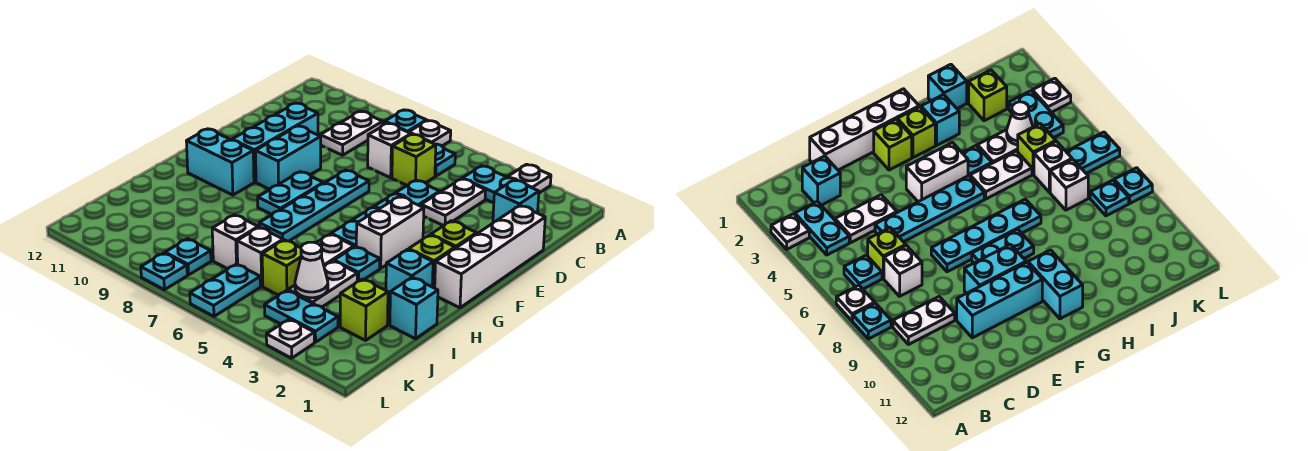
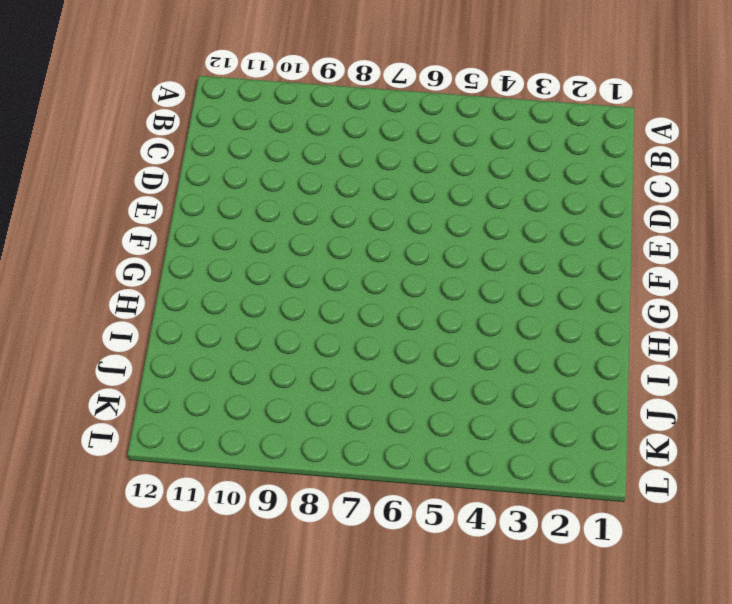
none -> white 1x1 plate [508,164,551,193]
none -> white 1x1 plate [409,120,451,146]
none -> cyan 1x1 plate [385,110,427,132]
none -> cyan 1x2 plate [462,166,518,203]

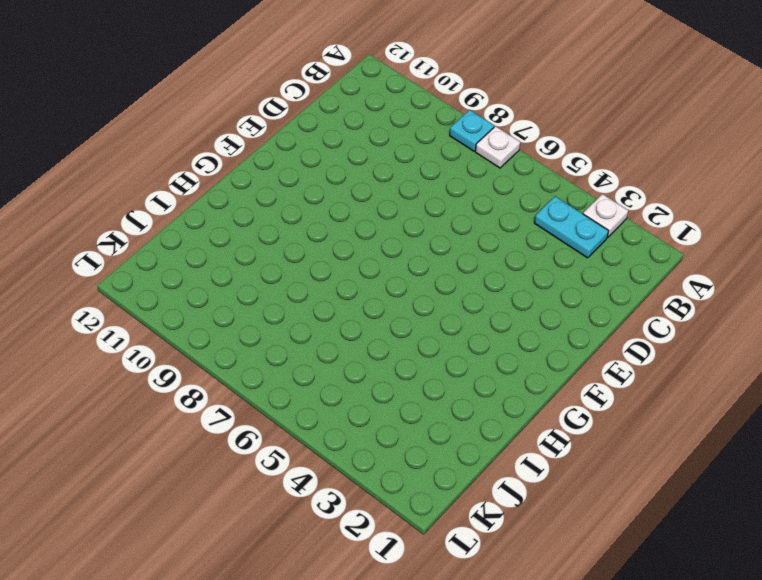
none -> cyan 1x1 plate [435,144,455,176]
none -> white 1x2 plate [320,111,383,155]
none -> cyan 1x1 brick [493,180,539,223]
none -> white 1x2 plate [421,179,486,226]

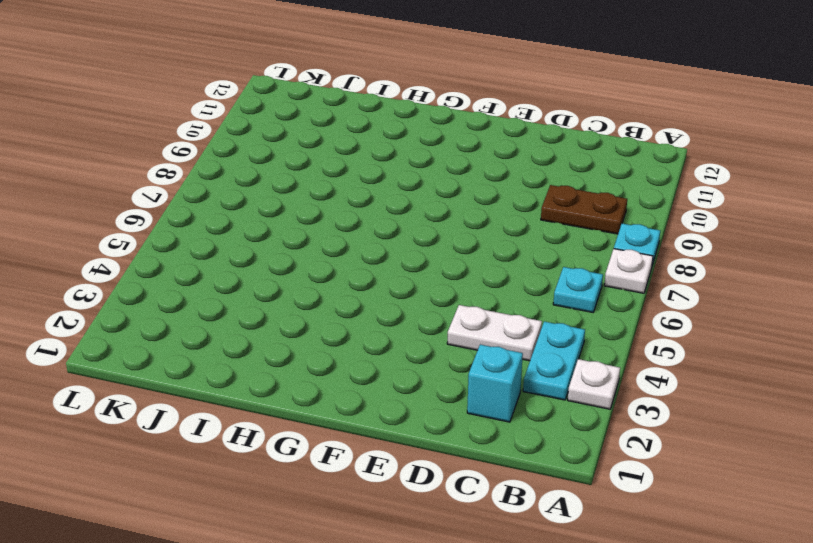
brown 1x2 plate [541,185,627,234] -> white 1x2 plate [320,111,383,155]
none -> lime 1x1 brick [392,134,436,185]
none -> white 1x1 brick [368,123,411,178]
none -> white 1x4 brick [435,205,545,308]
none -> cyan 1x4 plate [331,180,440,247]

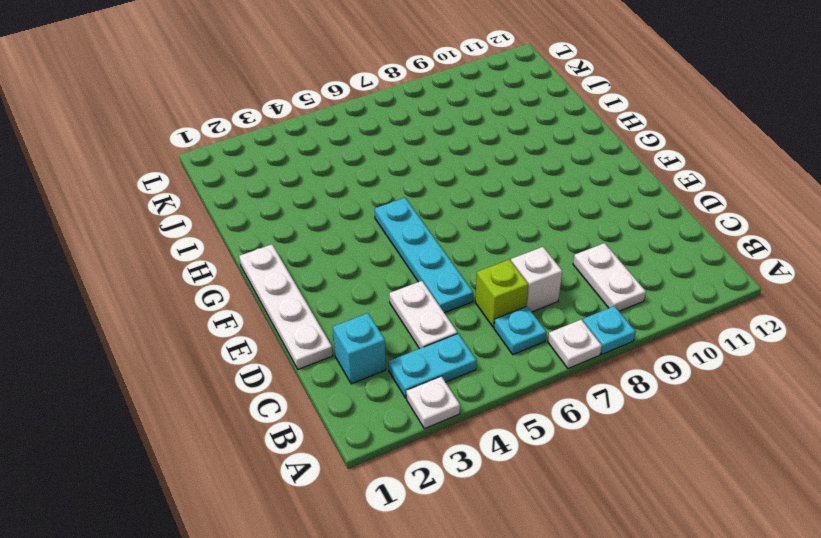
white 1x4 plate [239,244,333,369] -> white 1x4 brick [435,205,545,308]
none -> cyan 1x3 brick [232,103,318,182]
none -> cyan 1x4 plate [259,170,369,241]
none -> cyan 1x2 brick [256,126,321,189]
none -> lime 1x1 brick [431,221,477,248]

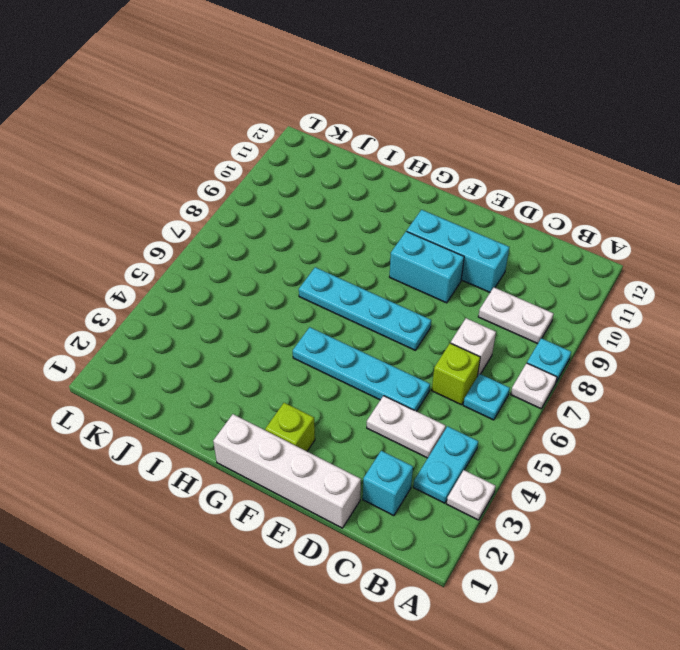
none -> white 1x2 brick [356,196,424,268]
none -> cyan 1x2 plate [258,172,323,214]
none -> lime 1x1 brick [409,235,455,288]
none -> cyan 1x2 brick [186,129,254,195]

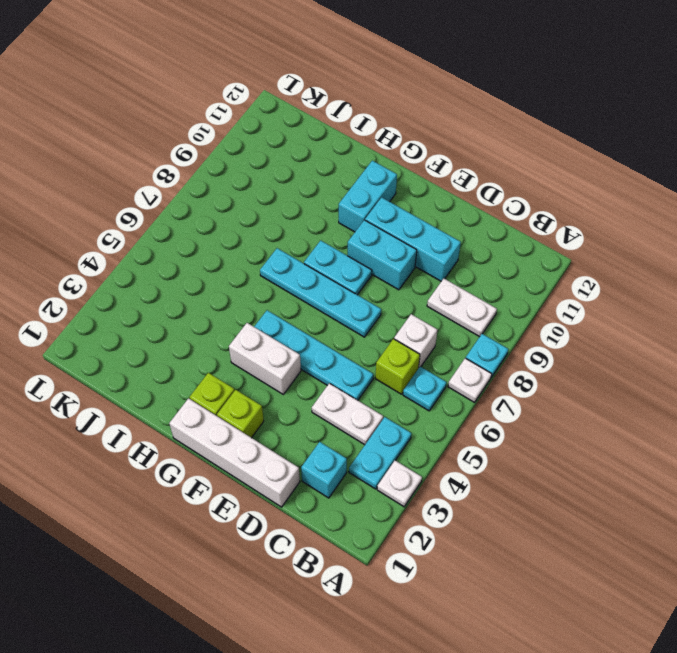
none -> cyan 1x1 brick [386,249,433,299]
none -> cyan 1x1 plate [334,246,380,282]
none -> white 1x2 plate [316,234,354,266]
none -> cyan 1x1 brick [390,277,438,339]

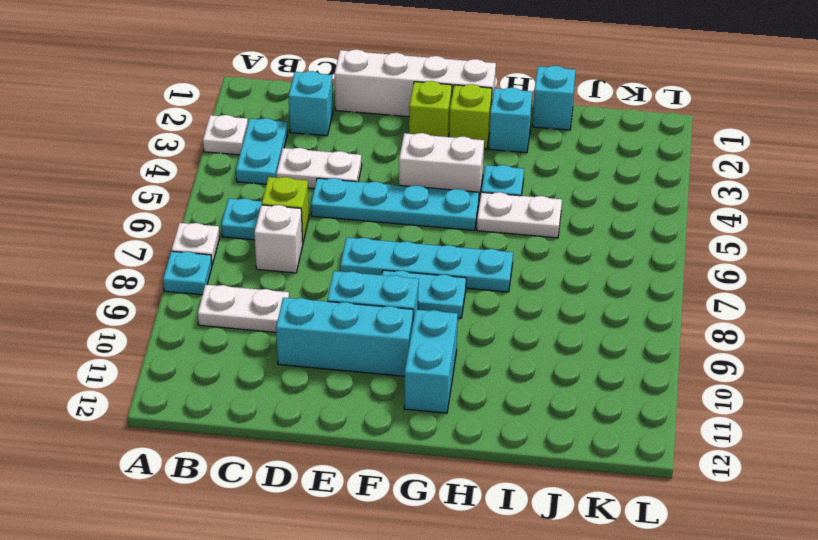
none -> white 1x2 plate [288,261,357,307]
none -> lime 1x1 brick [340,279,388,340]
none -> lime 1x1 brick [262,240,301,295]
none -> white 1x1 brick [237,227,283,286]

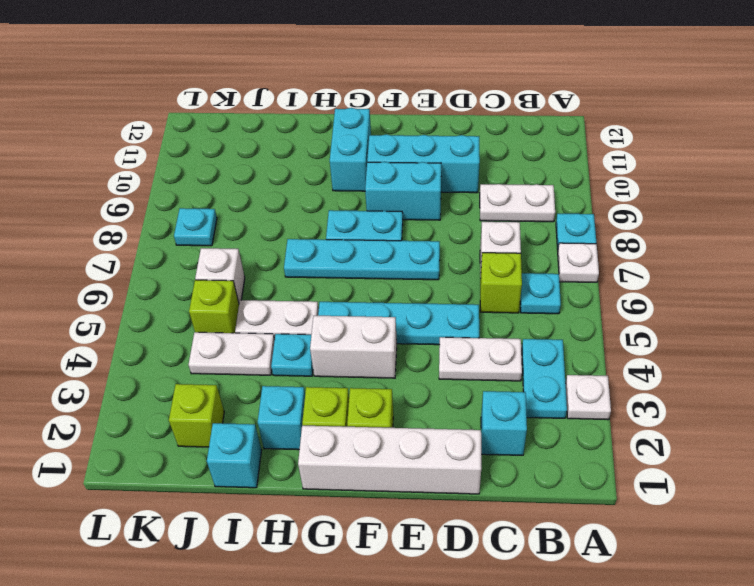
none -> white 1x1 brick [212,215,258,269]
none -> cyan 1x2 plate [265,290,338,342]
none -> cyan 1x2 plate [190,264,261,316]
none -> white 1x1 plate [266,319,314,358]

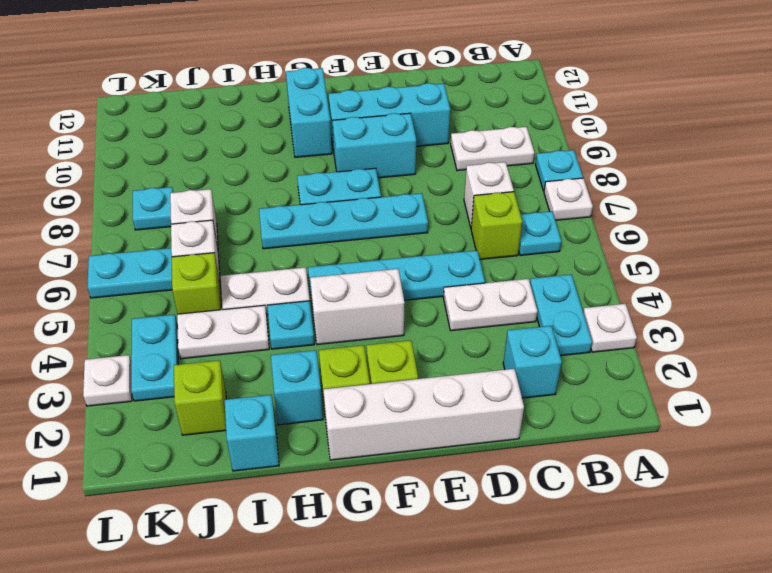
none -> cyan 1x1 plate [141,253,187,290]
none -> white 1x1 cone [295,242,328,298]

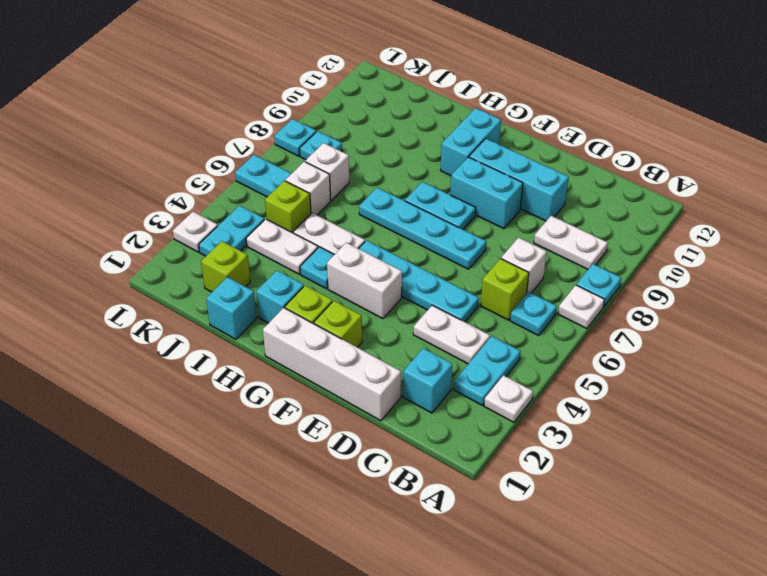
none -> white 1x1 cone [295,242,328,298]

